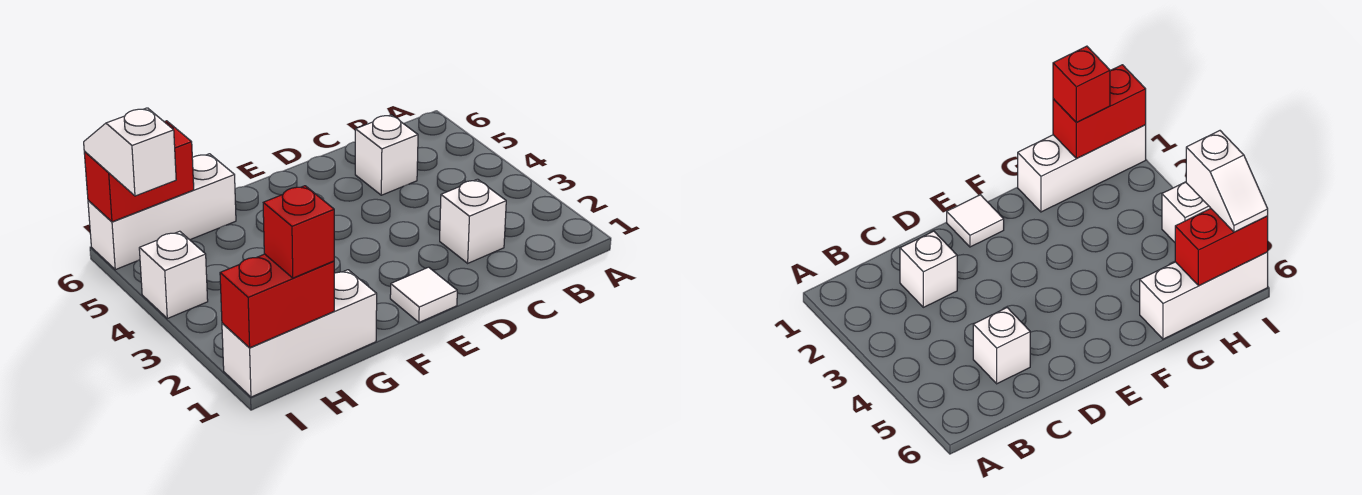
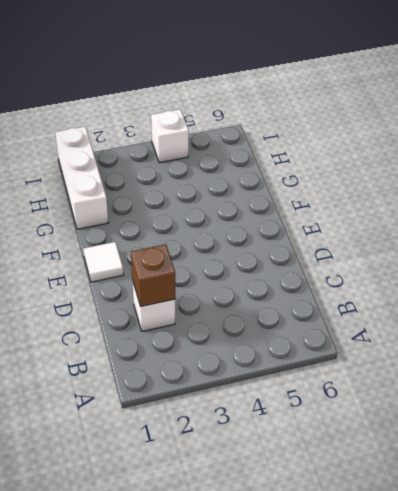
brown 1x1 brick [131,244,175,306] -> none
none -> white 1x1 brick [355,115,418,195]
none -> white 1x3 brick [88,154,236,270]

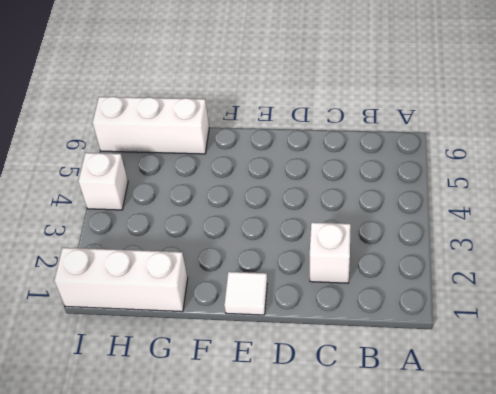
none -> white 1x1 brick [355,115,418,195]
none -> red 1x2 brick [220,254,334,348]

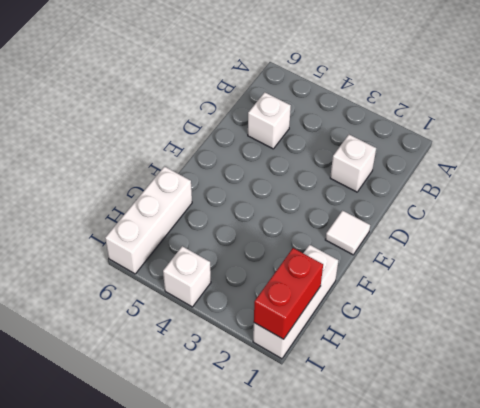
none -> red 1x2 brick [84,121,194,222]
none -> red 1x1 brick [263,186,334,278]

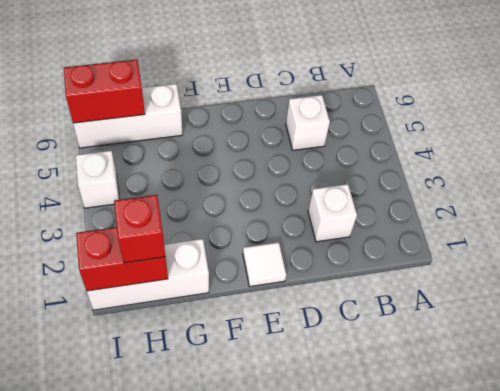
none -> white 1x2 slope [84,108,176,196]

